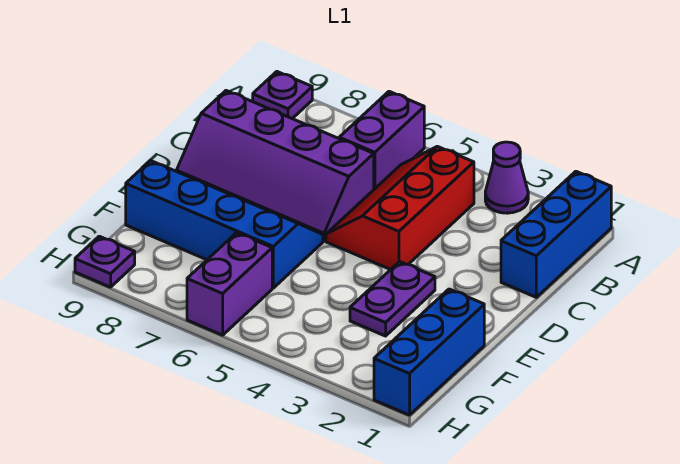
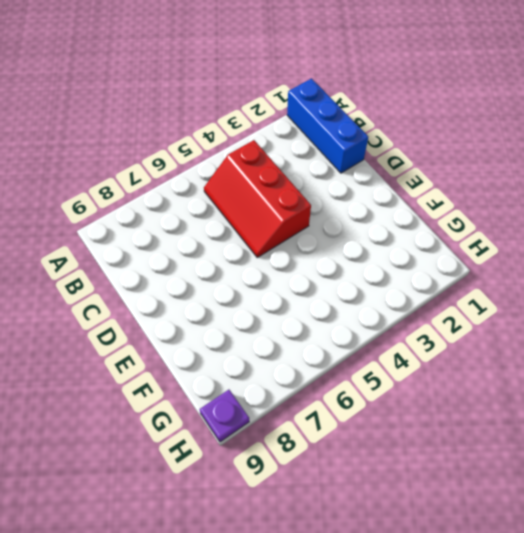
none -> purple 1x1 cone [485,142,528,213]
none -> purple 1x2 brick [339,91,424,189]

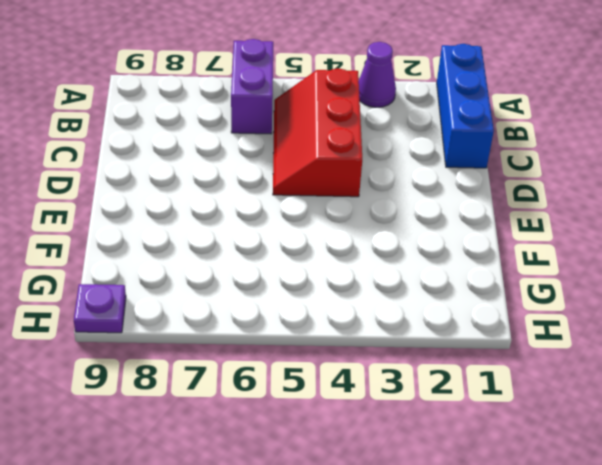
none -> purple 1x1 plate [253,72,312,119]
none -> purple 2x4 slope [176,91,374,241]

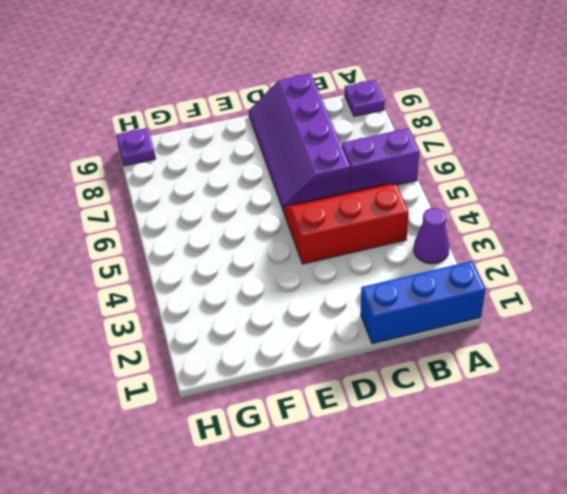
none -> purple 1x2 plate [350,262,435,336]
none -> blue 2x4 slope [126,161,323,288]

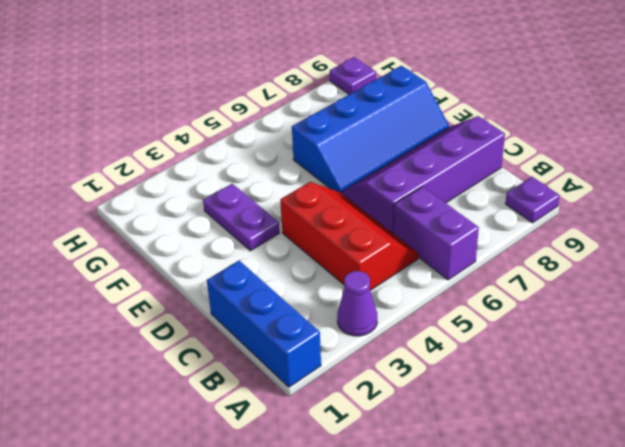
none -> blue 1x3 brick [374,289,484,415]
none -> purple 1x2 brick [187,233,272,335]

